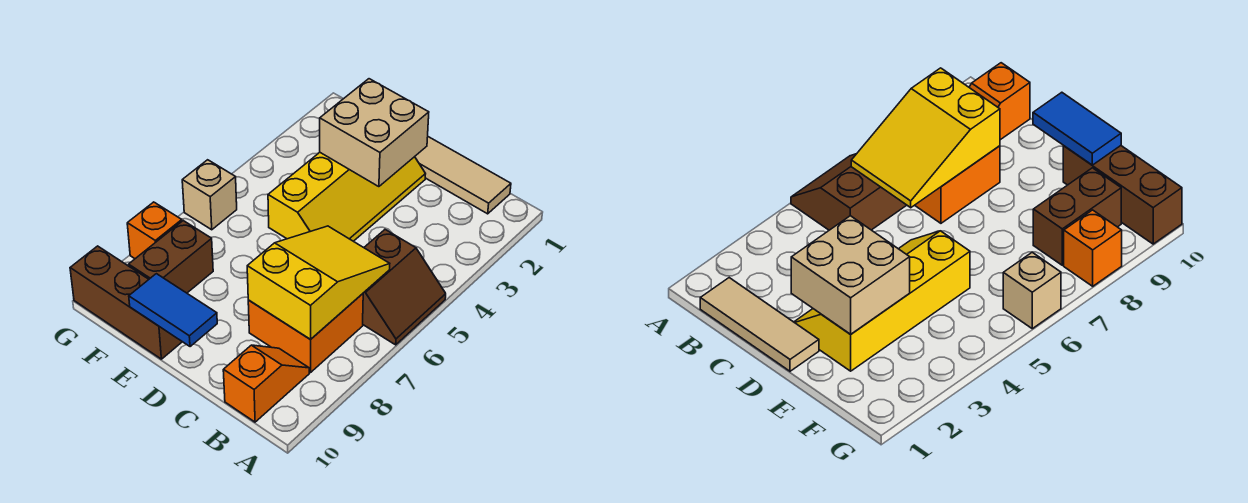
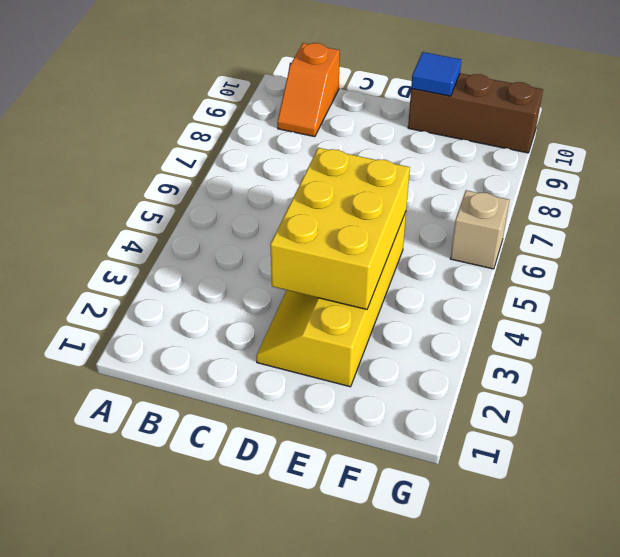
yellow 2x3 brick [270,148,410,309] -> tan 2x2 brick [320,79,429,187]
blue 1x1 tile [411,52,461,96] -> blue 1x2 tile [129,274,217,347]
none -> brown 2x2 slope [363,230,446,345]
none -> tan 1x3 tile [415,137,511,214]
none -> orange 2x2 brick [248,294,363,372]

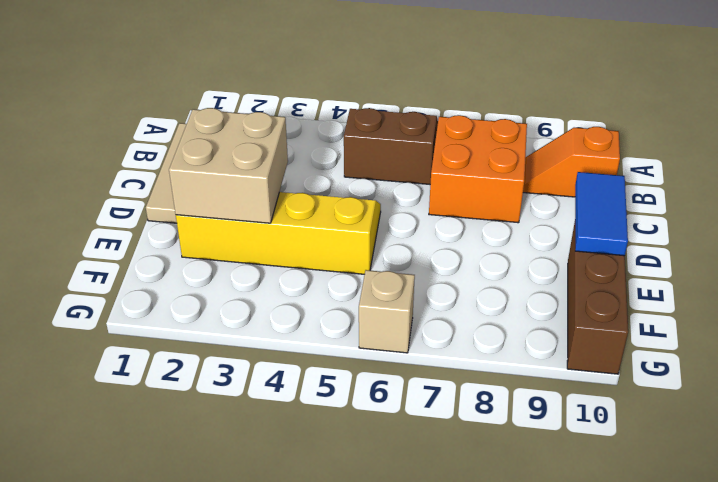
none -> brown 1x2 brick [129,221,213,293]
none -> orange 1x1 brick [127,202,182,259]
none -> yellow 2x3 slope [247,226,390,340]

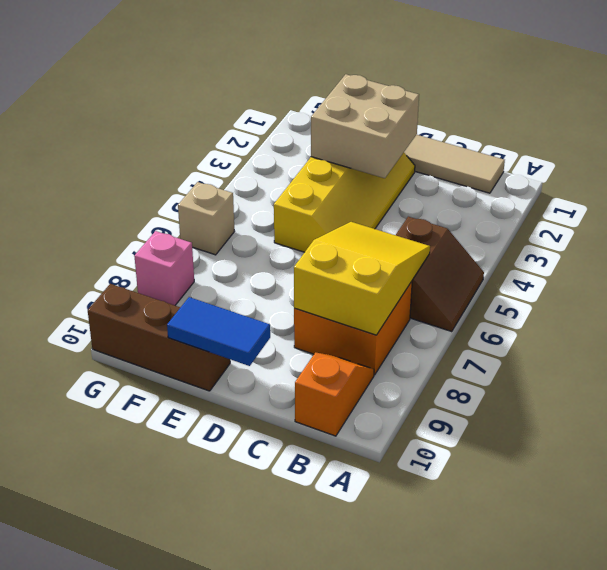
pink 1x1 brick [134,231,194,305] -> orange 1x1 brick [127,202,182,259]
none -> brown 1x2 brick [129,221,213,293]

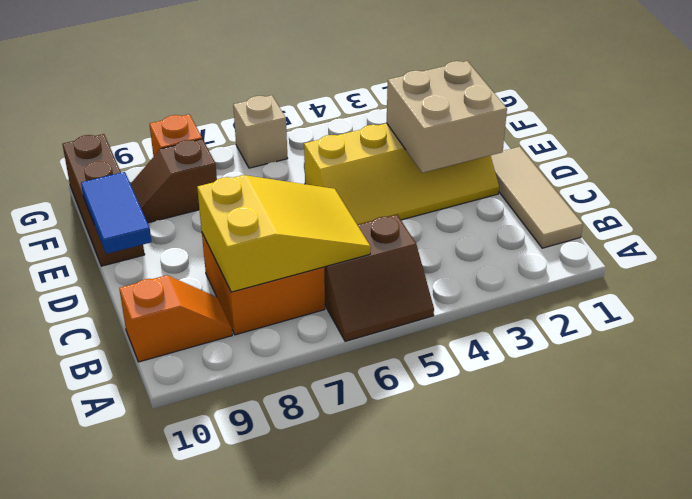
brown 1x2 slope [131,139,217,223] -> brown 1x2 brick [129,221,213,293]

